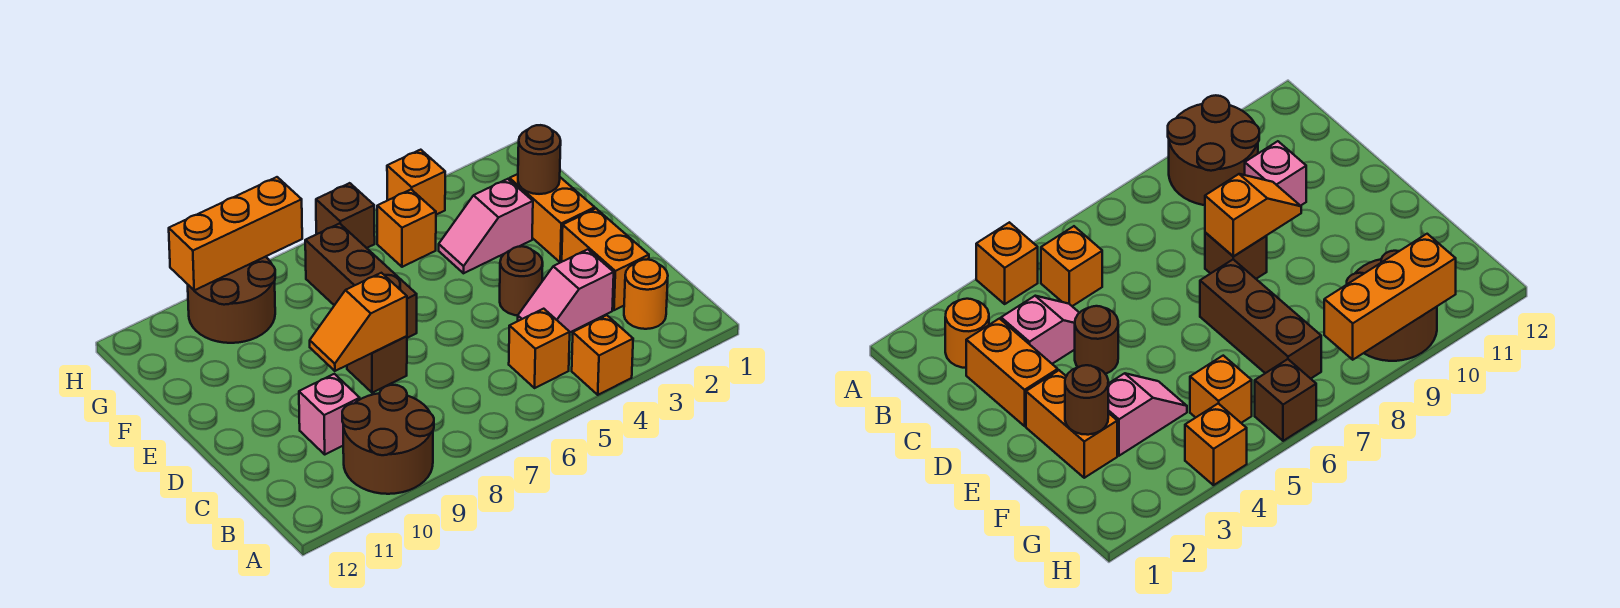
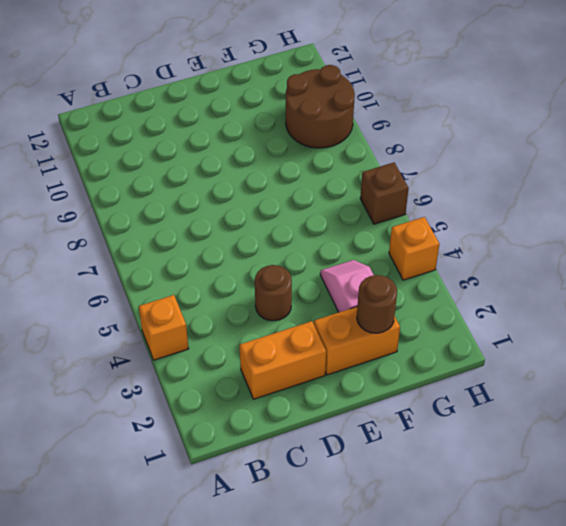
none -> brown 2x2 round brick [342,385,434,494]
none -> orange 1x1 round brick [624,259,668,329]
none -> orange 1x1 brick [509,309,570,388]

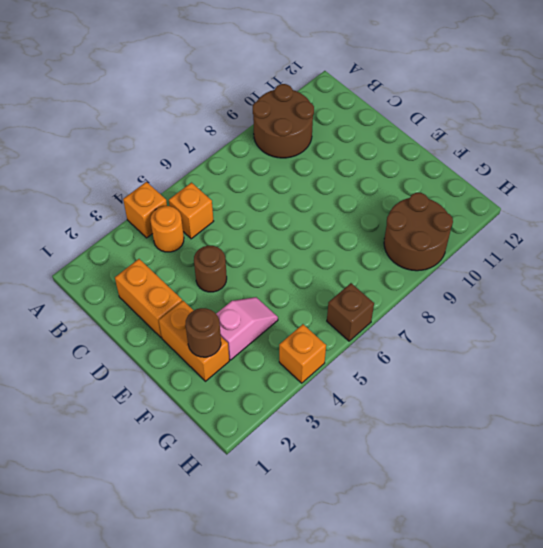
orange 1x1 round brick [150,206,184,252] -> orange 1x1 round brick moved to [624,259,668,329]
none -> pink 1x2 slope [518,249,614,332]
none -> pink 1x1 brick [299,374,360,454]
none -> brown 1x1 brick [347,336,407,393]

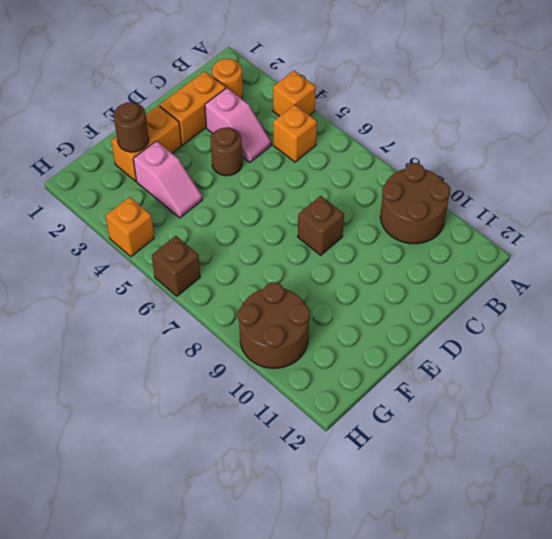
none -> pink 1x1 brick [299,374,360,454]
none -> brown 1x3 brick [305,223,417,338]
none -> orange 1x1 brick [377,190,436,267]

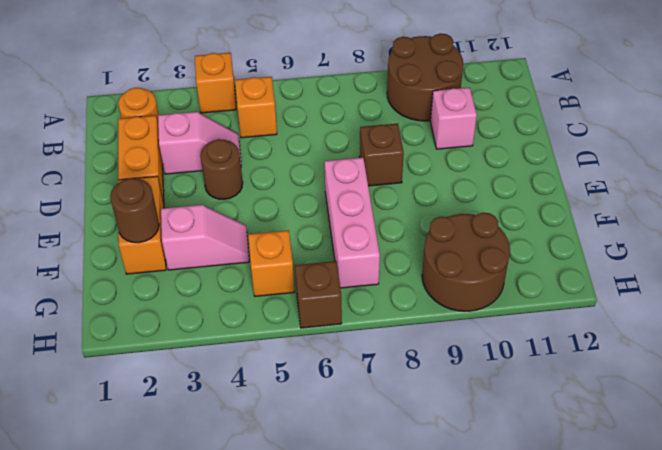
pink 1x3 brick [325,158,380,288] -> brown 1x3 brick [305,223,417,338]
none -> orange 1x1 brick [387,150,445,215]
none -> orange 1x2 slope [310,273,407,371]
none -> orange 1x3 brick [169,177,302,290]

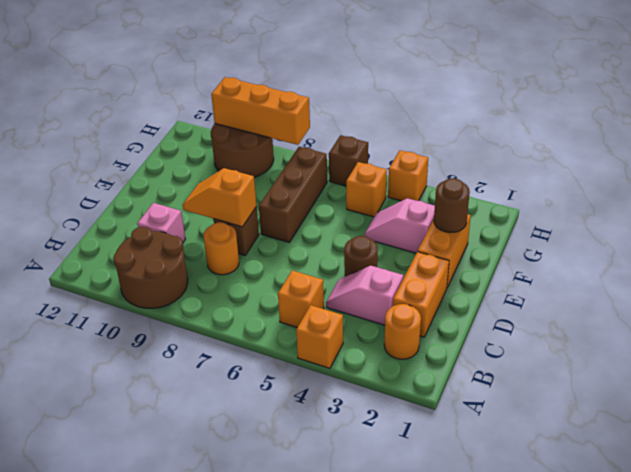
orange 1x1 round brick [204,222,239,275] -> none

